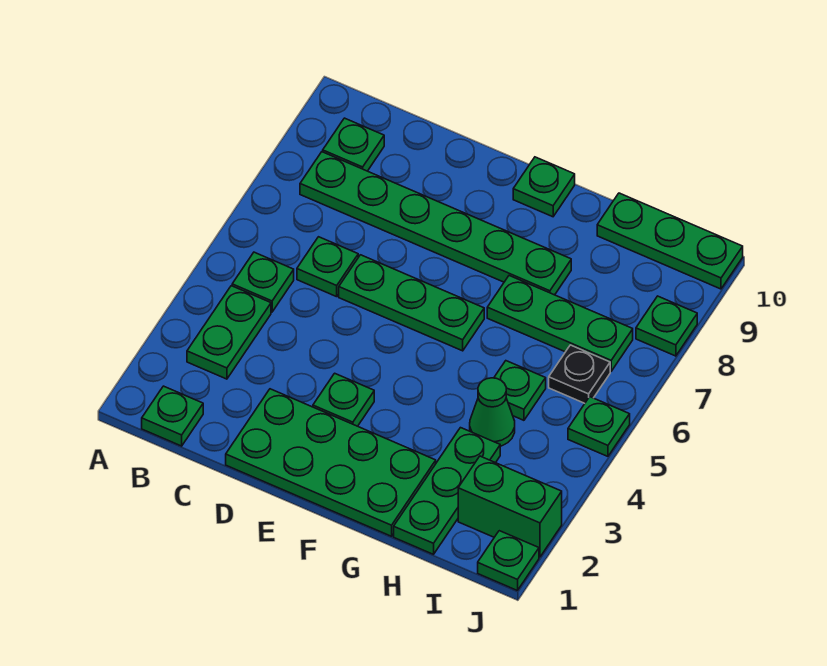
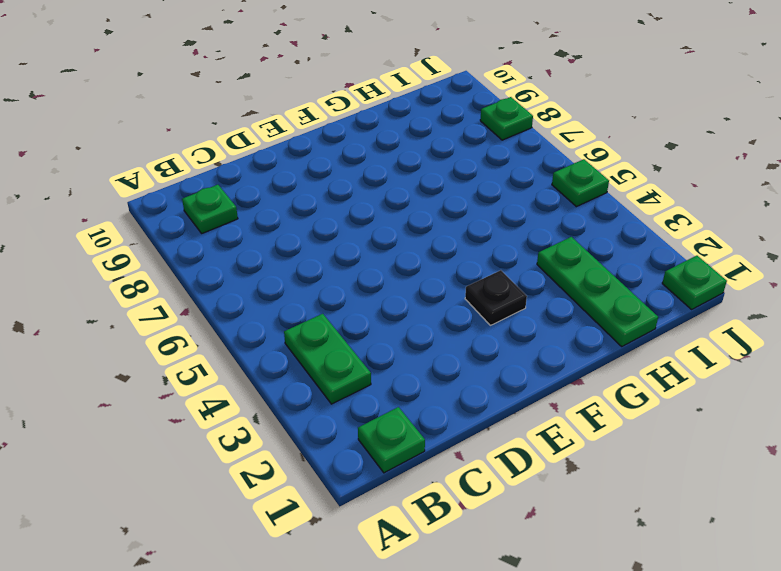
black 1x1 plate [465,270,527,325] -> black 1x1 plate moved to [549,345,610,403]
none -> green 1x1 plate [232,252,294,312]
none -> green 1x6 plate [300,152,571,295]
none -> green 1x1 plate [297,237,358,297]

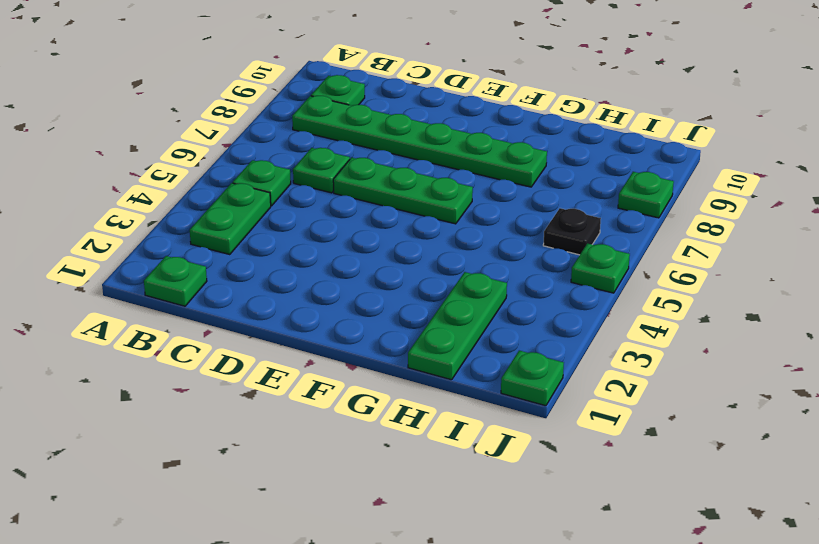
none -> green 2x4 plate [226,389,436,536]
none -> green 1x1 plate [313,373,374,426]
none -> green 1x1 plate [513,157,575,217]

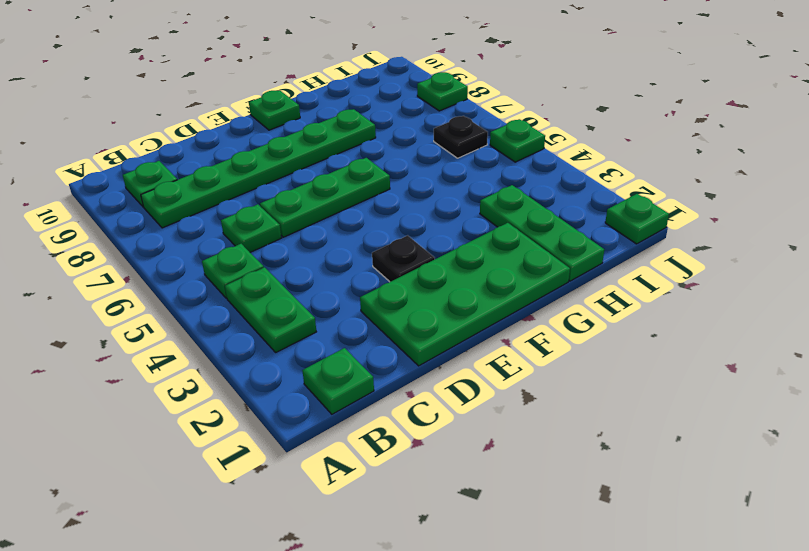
black 1x1 plate [372,235,435,282] -> green 1x1 plate [313,373,374,426]
none -> green 1x3 plate [487,276,633,371]
none -> green 1x1 cone [470,378,515,446]
none -> green 1x1 plate [494,361,546,420]

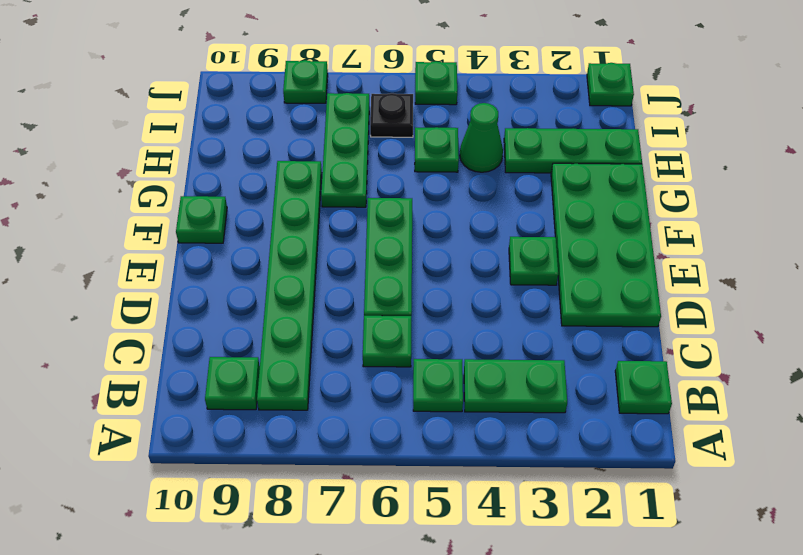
none -> green 1x3 plate [597,193,743,289]
none -> green 1x2 brick [458,456,562,557]

